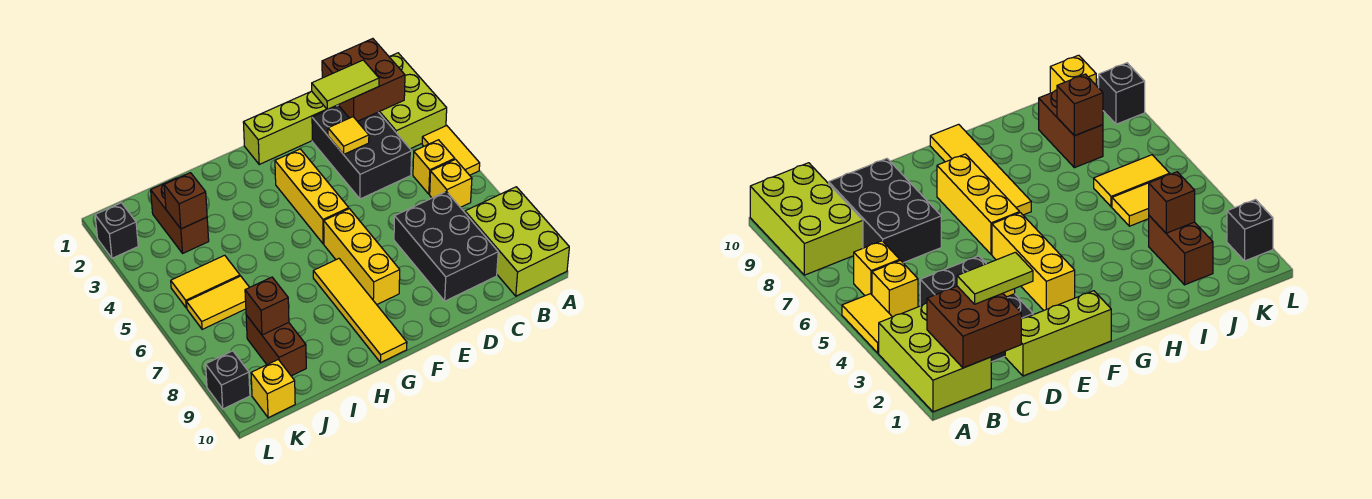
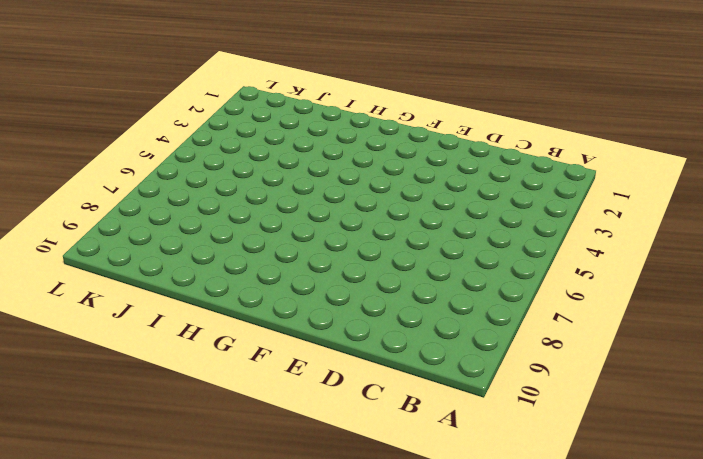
none -> lime 2x3 brick [379,53,447,149]
none -> yellow 1x2 tile [422,126,480,175]
none -> lime 2x3 brick [465,187,569,296]

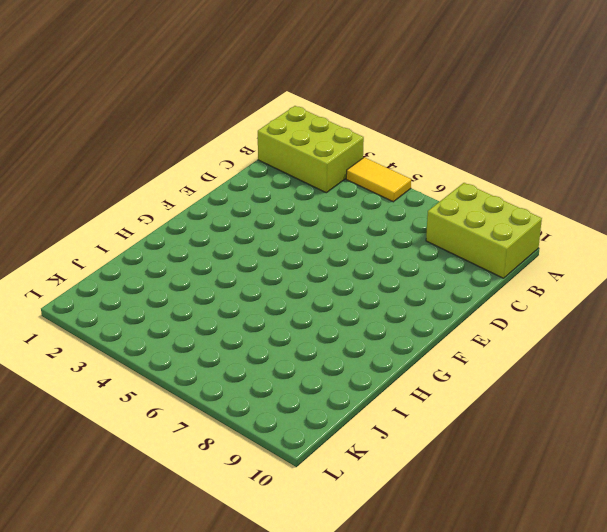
none -> yellow 1x1 brick [413,140,455,194]
none -> yellow 1x1 brick [430,159,472,207]
none -> black 2x3 brick [312,105,412,199]

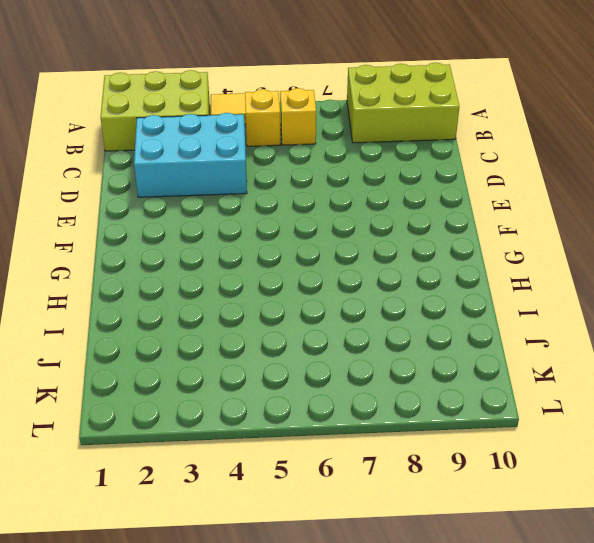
cyan 2x3 brick [134,113,247,197] -> black 2x3 brick [312,105,412,199]
none -> black 2x3 brick [394,191,498,301]
none -> lime 1x3 brick [243,91,336,164]
none -> yellow 1x3 brick [275,149,349,244]

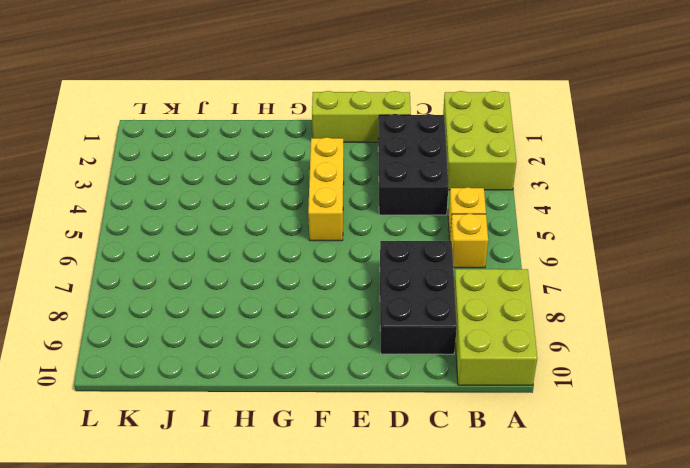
none -> yellow 1x2 tile [422,126,480,175]
none -> yellow 1x3 brick [324,209,400,304]
none -> yellow 1x4 tile [313,259,407,363]

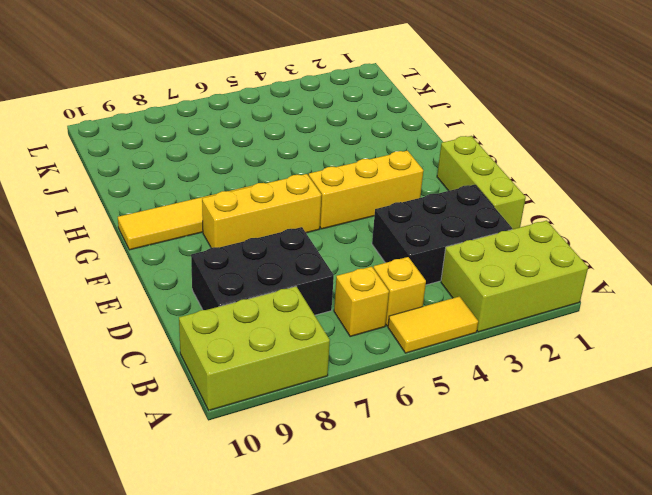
none -> brown 1x2 brick [151,178,209,253]
none -> yellow 1x2 tile [171,255,240,308]
none -> yellow 1x2 tile [187,276,249,329]

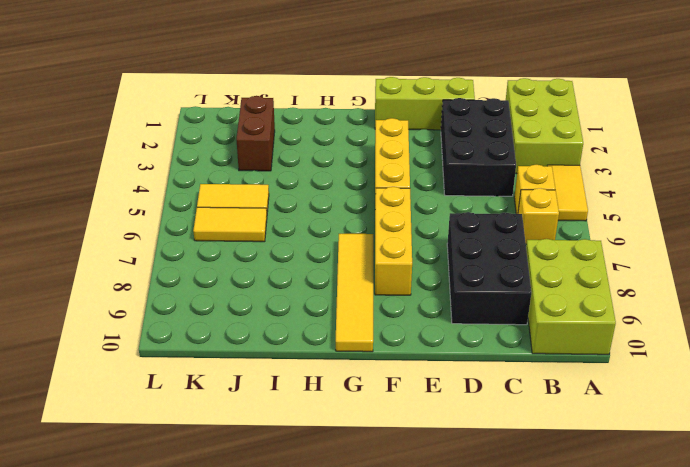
none -> brown 1x2 brick [246,315,306,376]
none -> yellow 1x1 brick [251,360,295,418]
none -> black 1x1 brick [95,203,138,258]

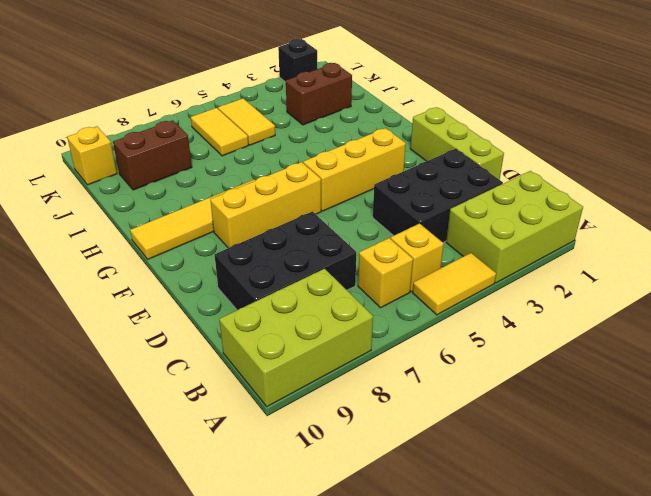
none -> black 1x1 brick [206,351,250,409]
none -> brown 2x2 brick [322,39,405,121]
none -> yellow 1x1 tile [328,117,369,154]

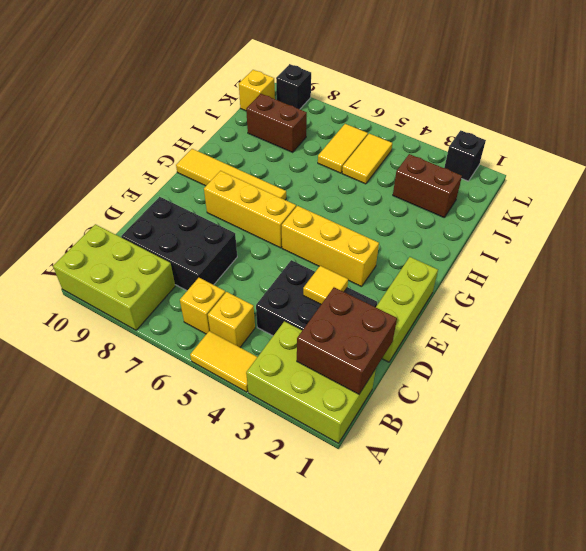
none -> brown 1x1 brick [164,173,207,229]
none -> brown 1x1 brick [245,277,289,335]
none -> lime 1x2 tile [312,60,379,109]

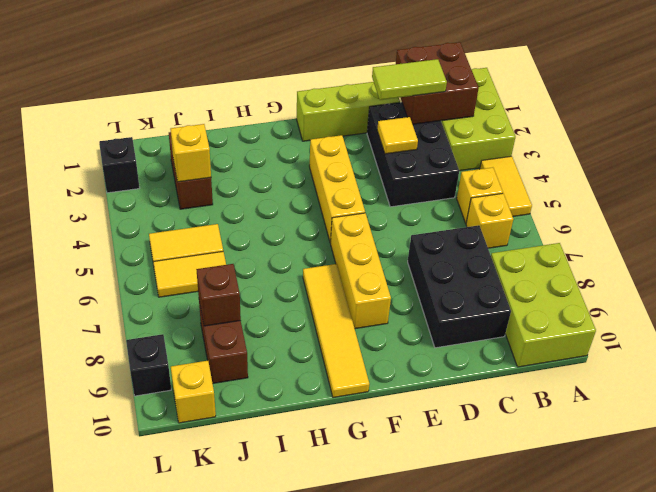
yellow 1x1 brick [171,124,211,182] -> brown 1x1 brick [164,173,207,229]

